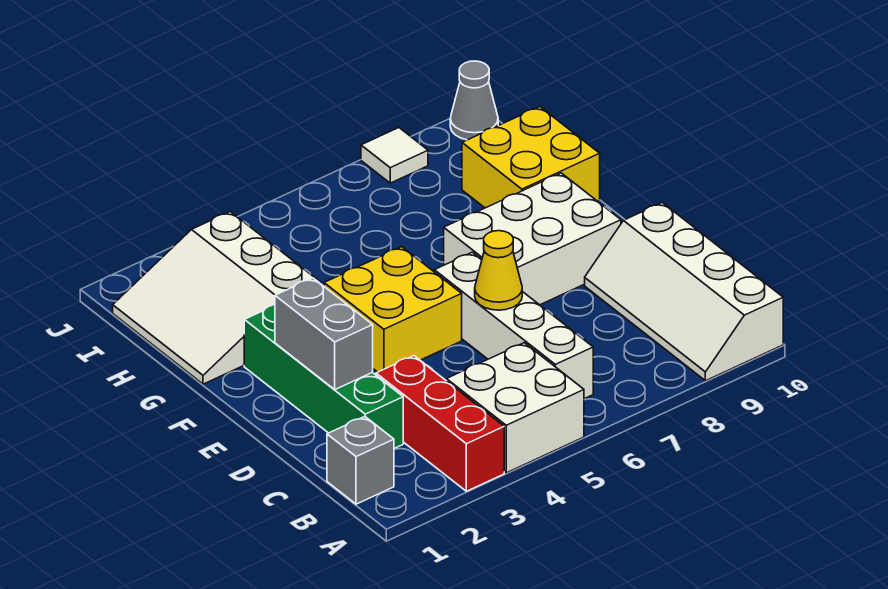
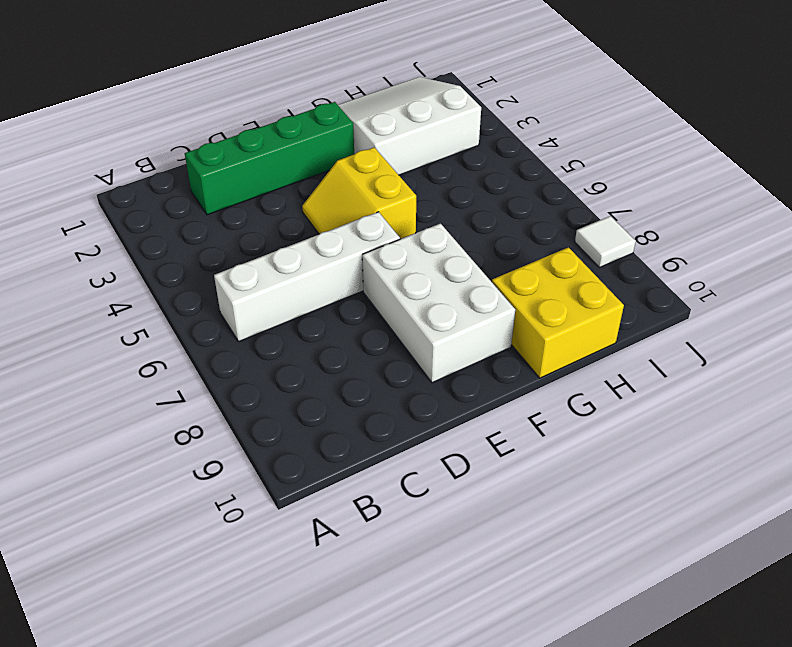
yellow 2x2 slope [302,147,416,239] -> yellow 2x2 brick [324,247,462,372]
none -> red 1x3 brick [376,356,504,491]
none -> white 2x2 brick [447,343,584,473]
none -> white 2x4 slope [585,203,783,381]

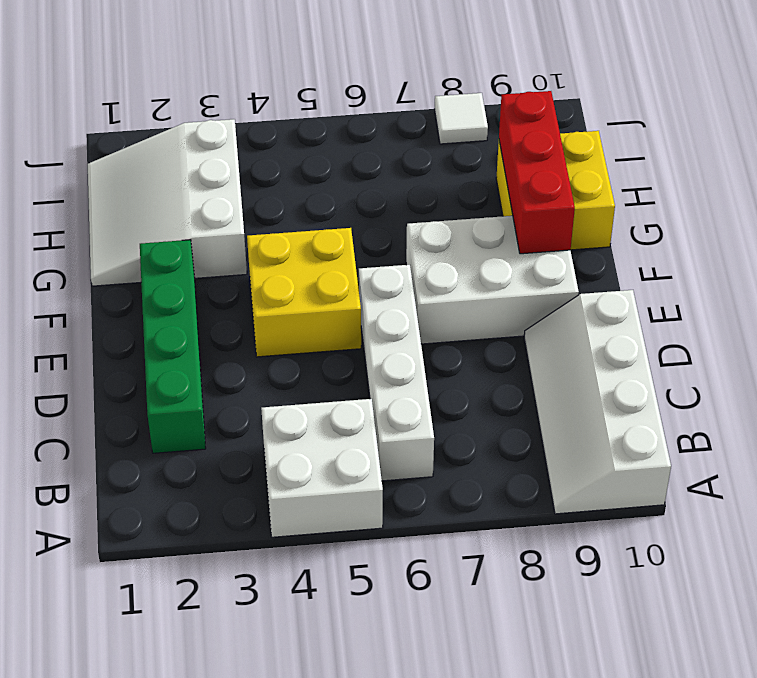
red 1x3 brick [499,91,575,254] -> red 1x3 brick moved to [376,356,504,491]
none -> grey 1x1 brick [327,417,394,504]
none -> grey 1x1 cone [450,61,498,140]
none -> grey 1x2 brick [275,278,373,389]

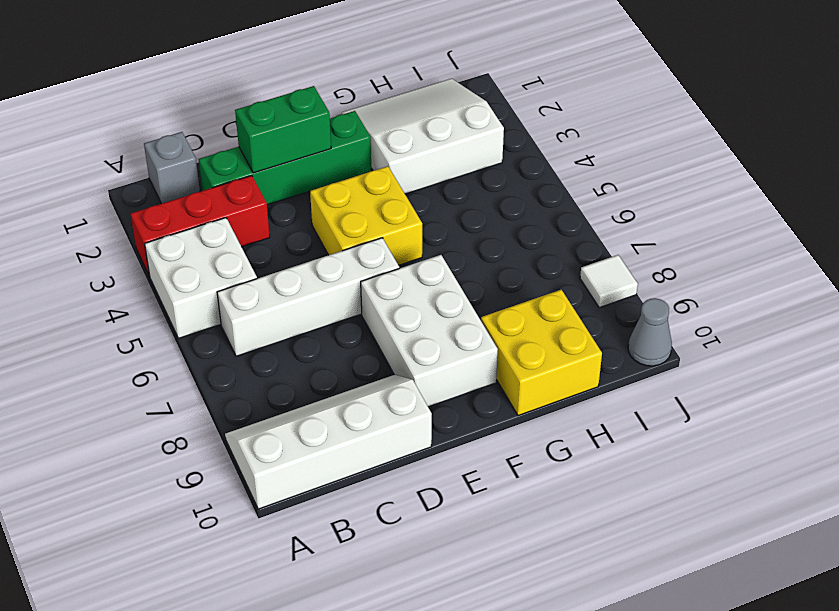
green 1x2 brick [235,86,331,173] -> grey 1x2 brick [275,278,373,389]
none -> yellow 1x1 cone [475,231,522,310]

